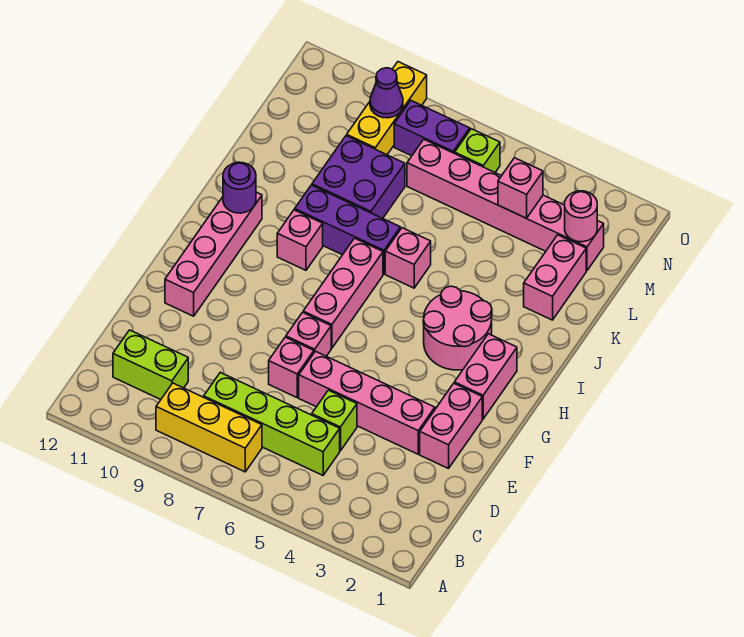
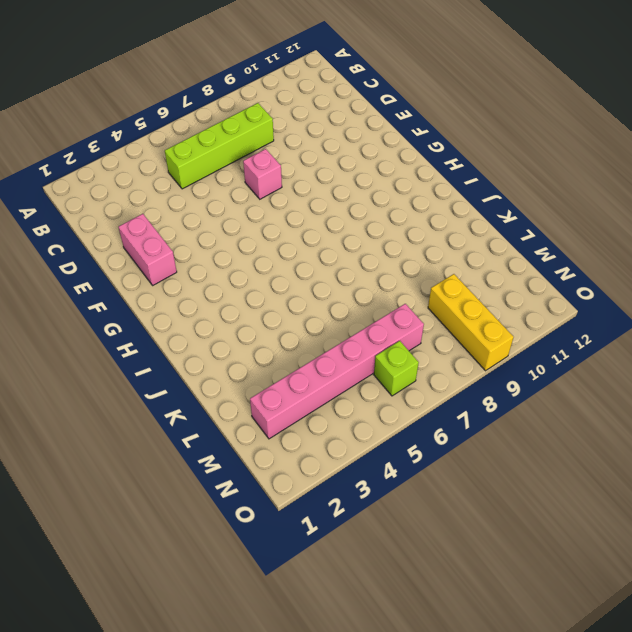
none -> yellow 1x3 brick [156,383,262,472]
none -> lime 1x2 brick [113,330,188,399]
none -> lime 1x1 brick [312,390,357,451]

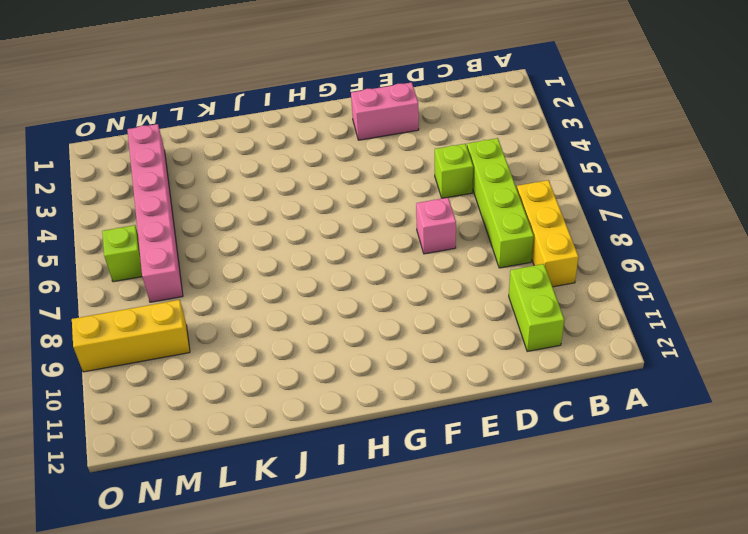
none -> pink 1x4 brick [299,351,435,454]
none -> pink 1x1 brick [286,313,331,356]
none -> pink 1x4 brick [165,192,262,316]

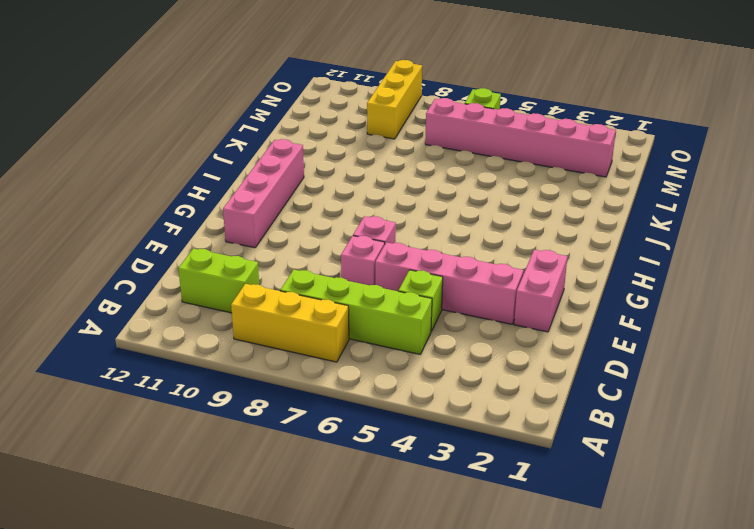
none -> pink 1x2 brick [454,334,517,419]
none -> pink 1x3 brick [303,238,383,348]
none -> pink 2x2 round brick [423,286,492,370]

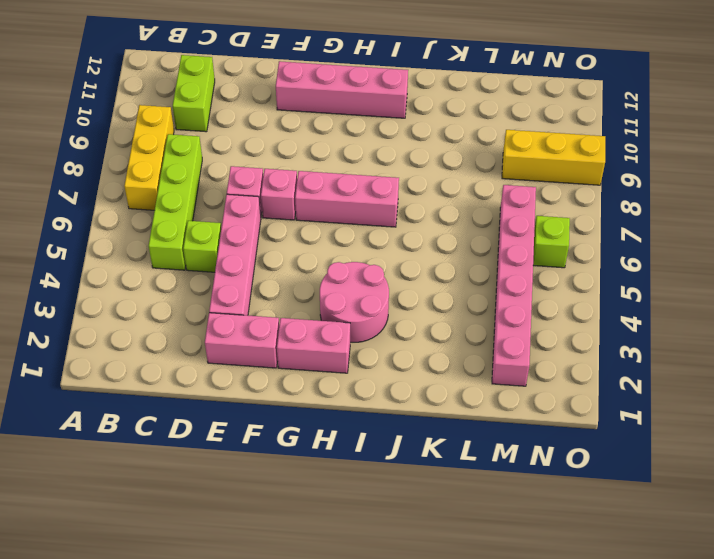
none -> pink 1x1 brick [277,210,323,270]
none -> pink 1x1 brick [385,228,431,288]
none -> purple 1x3 brick [295,185,400,274]

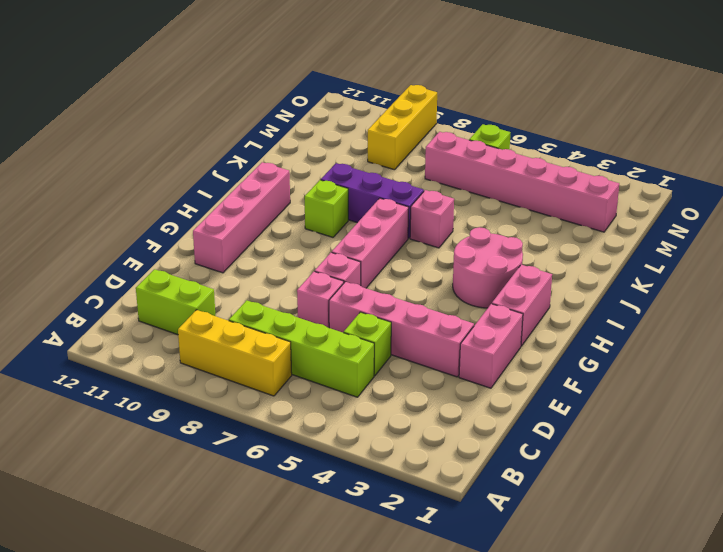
lime 1x1 brick [304,180,348,237] -> pink 1x1 brick [277,210,323,270]
none -> pink 1x2 brick [524,235,586,320]
none -> purple 2x2 brick [312,136,405,218]
none -> purple 1x2 brick [394,101,470,156]

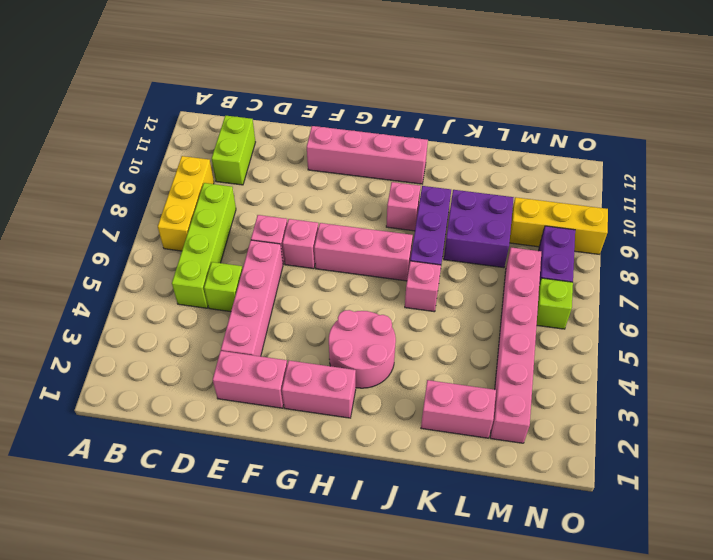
none -> purple 1x1 round brick [223,162,256,213]
none -> pink 1x1 round brick [565,191,597,242]
none -> pink 1x1 brick [498,158,543,218]

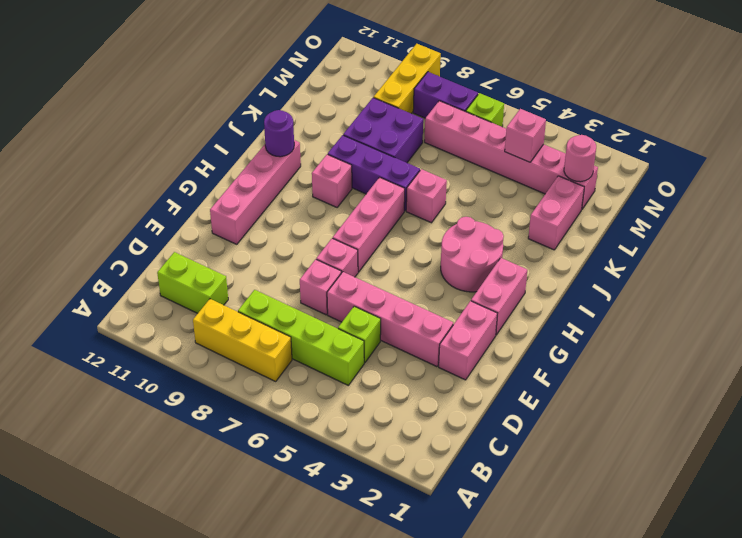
none -> purple 1x1 cone [370,68,403,118]

